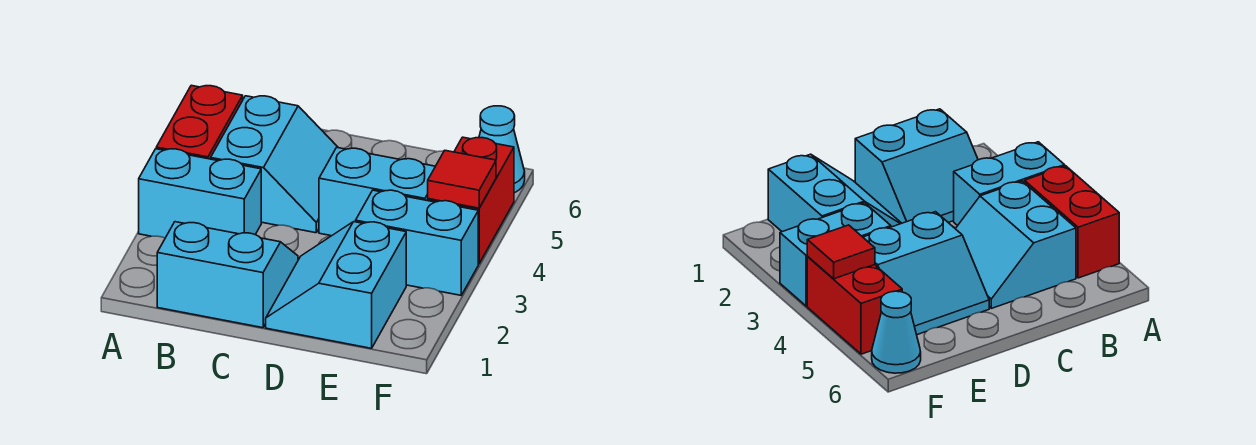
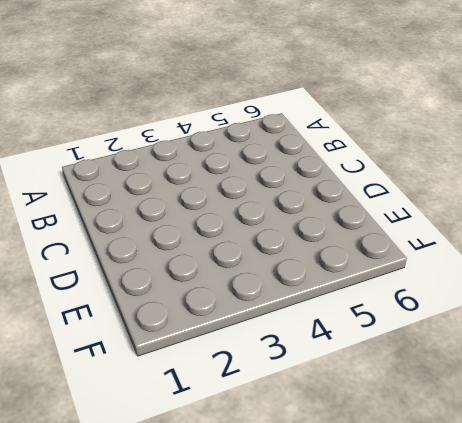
none -> cyan 1x2 brick [139,149,261,238]
none -> red 1x2 brick [156,85,243,159]

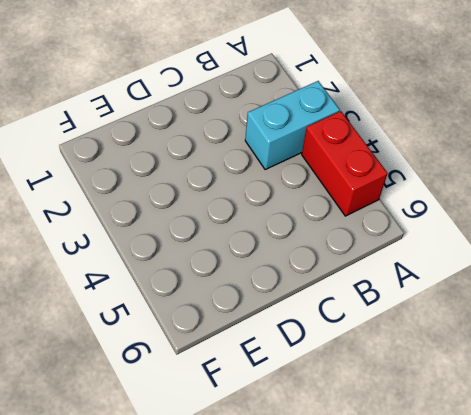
none -> cyan 2x2 slope [157,222,298,328]
none -> cyan 2x2 slope [211,96,338,233]

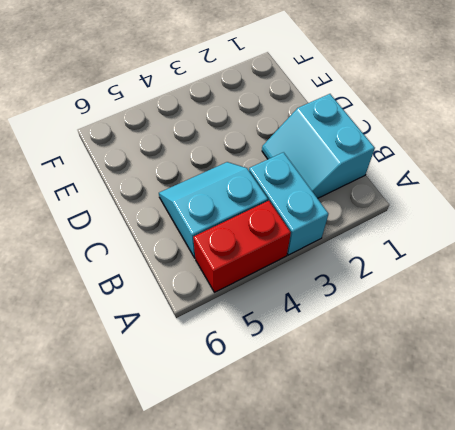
none -> cyan 2x2 slope [266,222,406,348]
none -> cyan 2x2 slope [319,148,435,236]

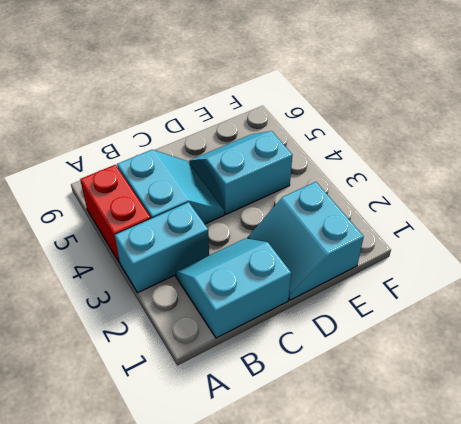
none -> cyan 1x2 brick [356,190,478,295]
none -> red 1x2 brick [428,137,514,264]

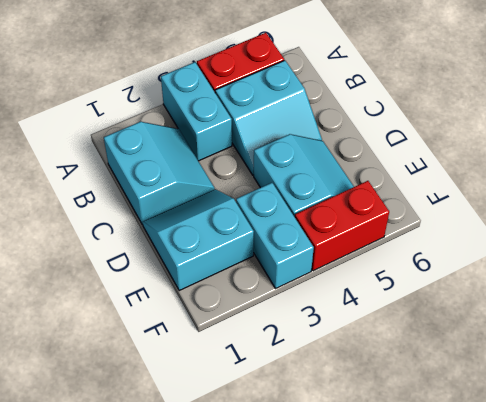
none -> cyan 1x1 cone [479,106,525,193]
none -> red 1x1 tile [428,151,496,208]

